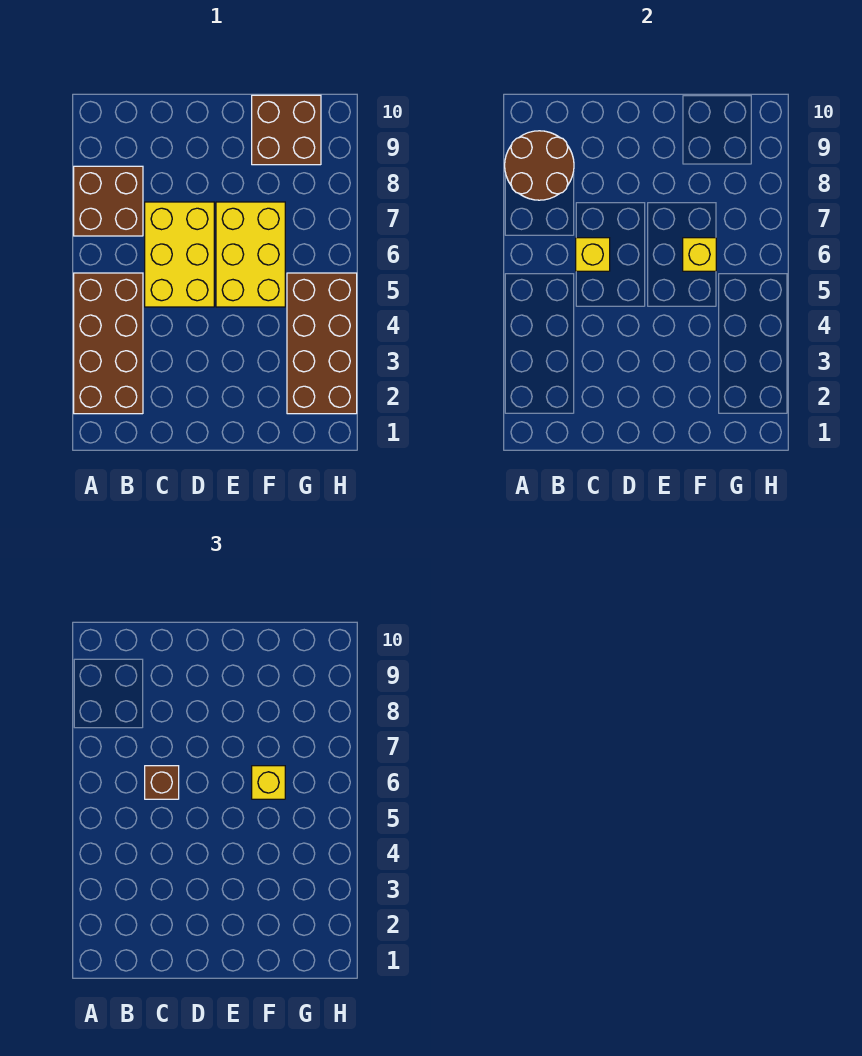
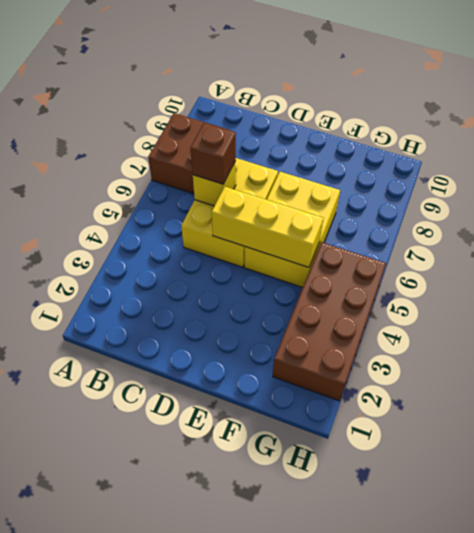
yellow 1x3 brick [212,187,323,267] -> none
none -> brown 2x4 brick [74,273,143,414]
none -> brown 2x2 brick [252,95,321,165]

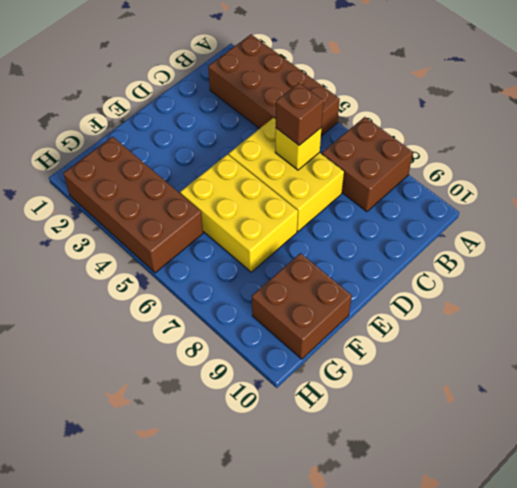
none -> brown 2x2 round brick [505,131,574,200]
none -> yellow 1x1 brick [683,238,716,271]

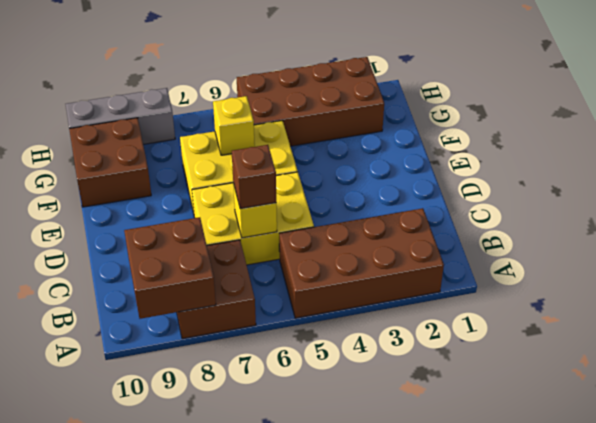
brown 2x2 brick [124,217,216,319] -> brown 2x2 round brick [505,131,574,200]
grey 1x3 brick [66,88,175,144] -> none
none -> yellow 1x1 brick [252,766,285,799]

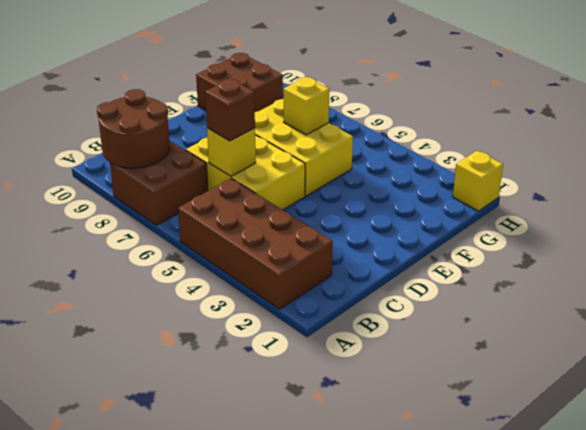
yellow 1x1 brick [453,151,503,211] -> yellow 1x1 brick moved to [252,766,285,799]
none -> brown 2x4 brick [287,273,357,414]

